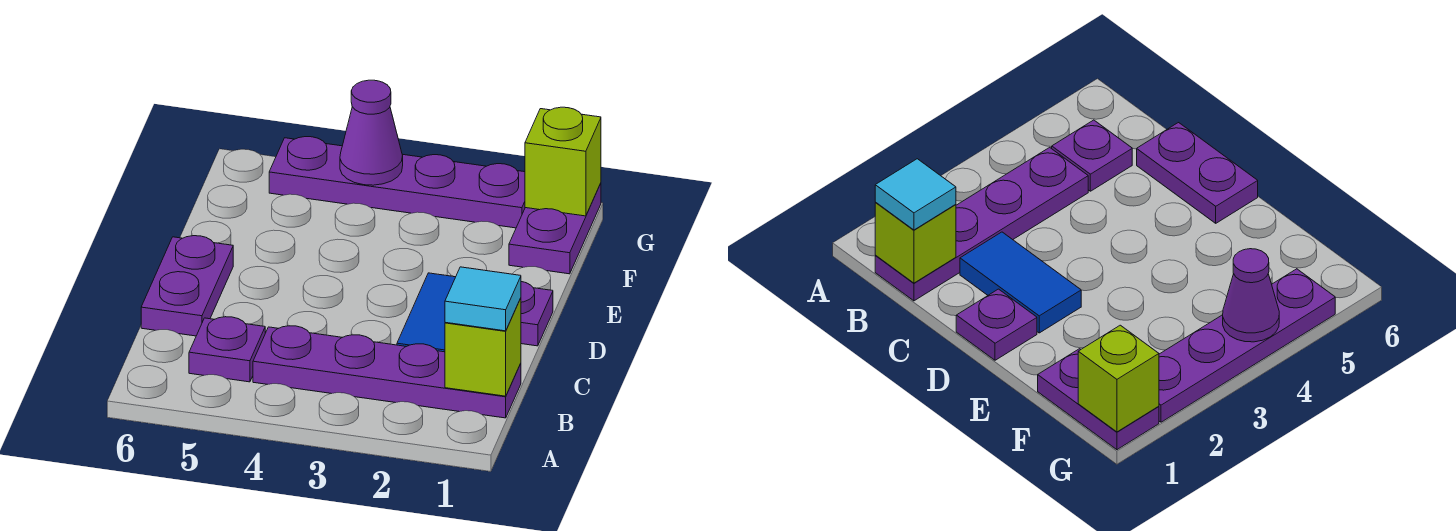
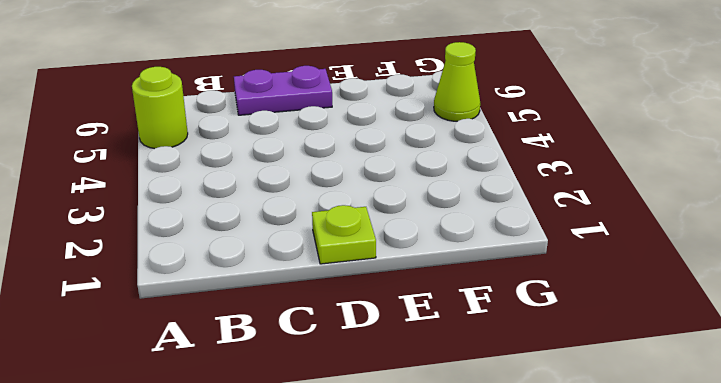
lime 1x1 round brick [132,67,188,149] -> none
lime 1x1 plate [312,205,376,264] -> purple 1x1 plate [521,282,553,346]
lime 1x1 cone [434,42,480,121] -> purple 1x4 plate [269,137,525,228]
none -> purple 1x4 plate [253,326,521,418]
none -> purple 1x1 plate [189,317,265,382]

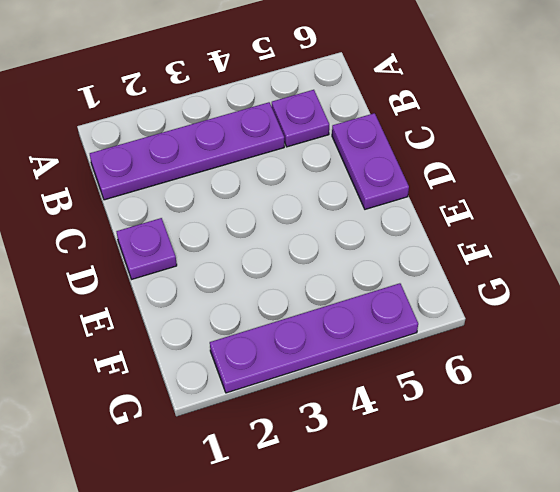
none -> blue 1x2 tile [397,273,455,352]
none -> purple 1x2 plate [509,183,601,274]

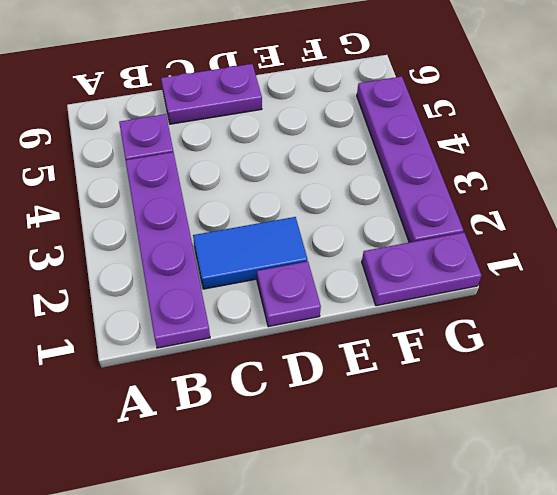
none -> lime 1x1 brick [445,298,521,396]
none -> lime 1x1 brick [525,107,601,216]

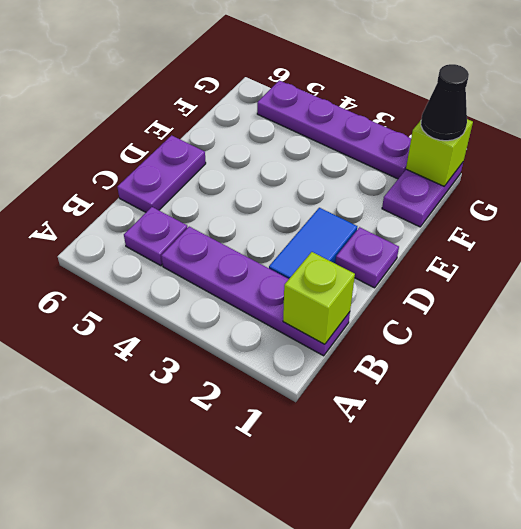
black 1x1 cone [421,64,469,141] -> none
none -> purple 1x1 cone [340,80,403,185]
none -> cyan 1x1 tile [445,267,521,331]

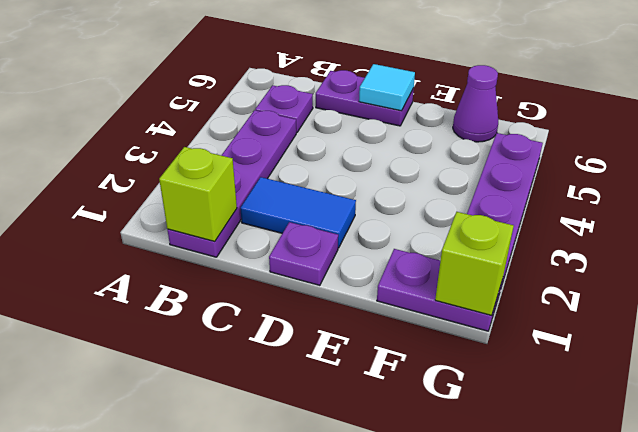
cyan 1x1 tile [359,64,415,111] -> cyan 1x1 tile moved to [445,267,521,331]
purple 1x1 cone [453,65,498,142] -> purple 1x1 cone moved to [340,80,403,185]

